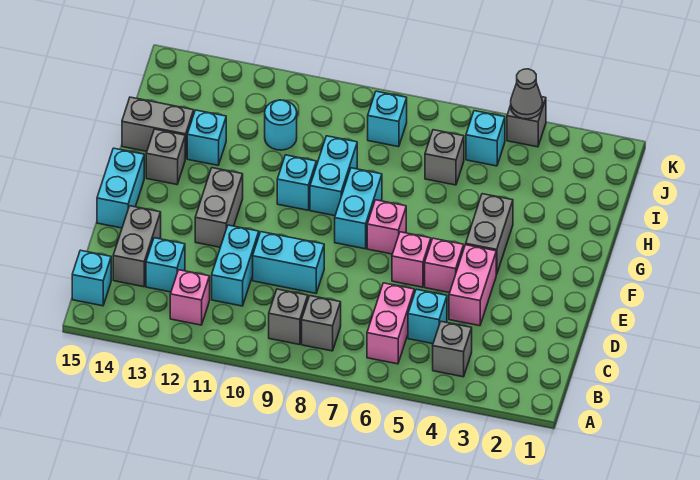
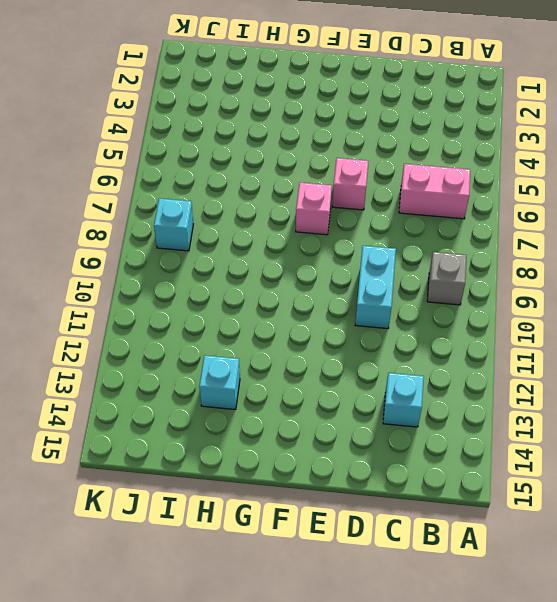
none -> grey 1x1 brick [433,322,472,377]
none -> grey 1x1 brick [302,296,341,351]
none -> pink 1x1 brick [170,270,210,325]
none -> cyan 1x1 brick [72,250,111,306]

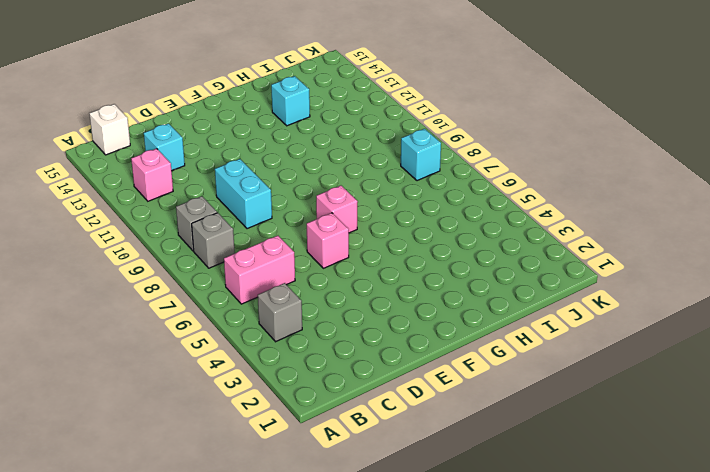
white 1x1 brick [89,104,130,155] -> cyan 1x1 brick [72,250,111,306]
none -> cyan 1x1 brick [408,289,447,344]
none -> cyan 1x2 brick [212,225,259,306]
none -> grey 1x2 brick [113,206,161,287]
none -> pink 1x2 brick [449,245,496,326]

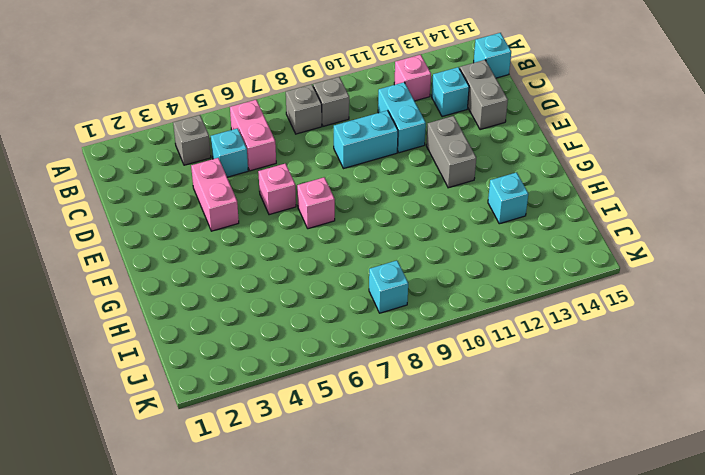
none -> pink 1x1 brick [425,238,464,293]
none -> cyan 1x2 brick [97,148,144,228]
none -> grey 1x2 brick [466,194,513,275]
none -> cyan 1x2 brick [335,168,382,249]

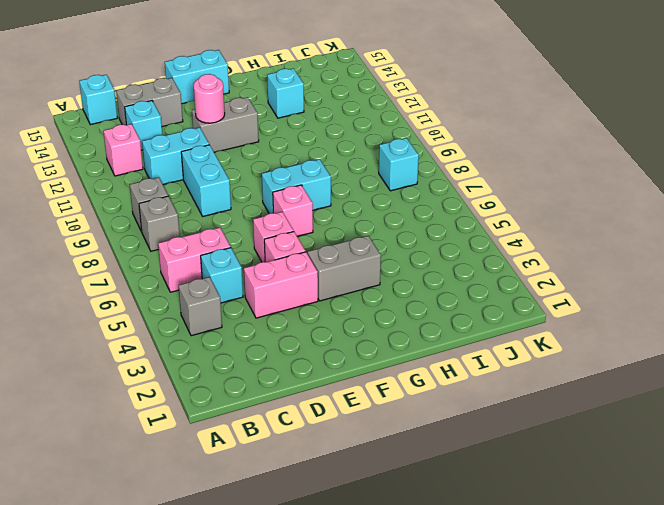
pink 1x1 round brick [194,74,225,123] -> none
none -> cyan 1x2 brick [310,136,357,216]
none -> cyan 1x1 brick [277,155,316,210]
none -> grey 1x1 brick [146,129,185,184]
none -> grey 1x2 brick [122,97,194,159]

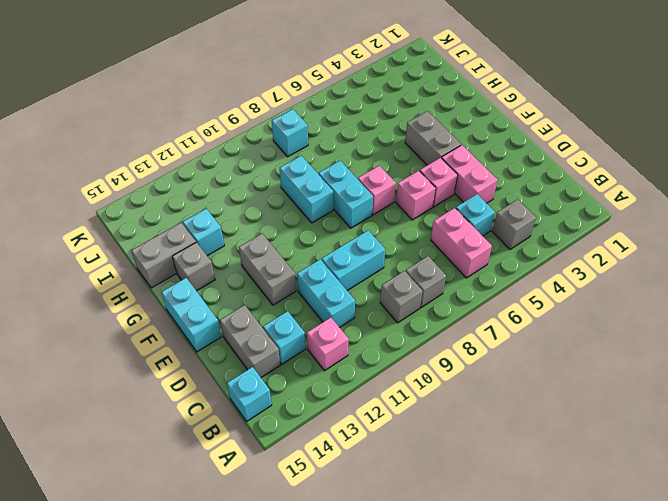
none -> cyan 1x1 brick [277,155,316,210]
none -> grey 1x1 brick [425,130,464,185]
none -> cyan 1x1 round brick [265,100,297,150]
none -> cyan 1x1 brick [466,111,505,166]

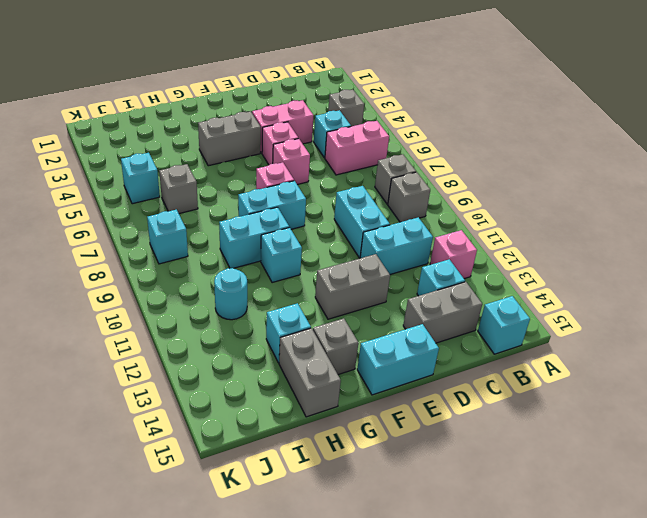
none -> grey 1x1 brick [507,97,546,147]
none -> grey 1x1 cone [511,69,543,119]

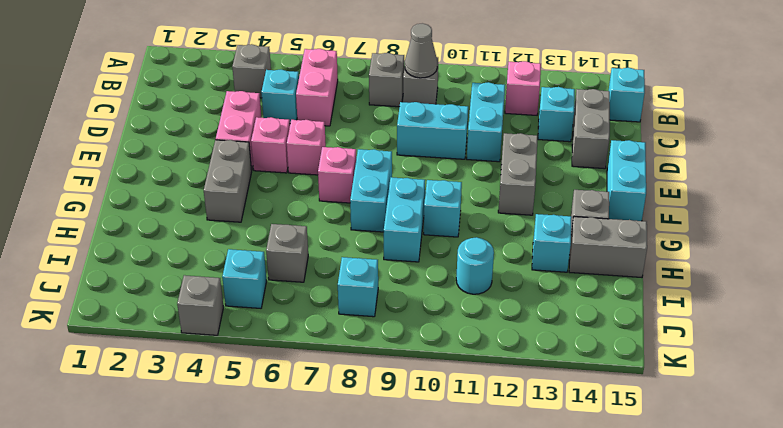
grey 1x1 cone [405,23,437,78] -> grey 1x1 cone moved to [511,69,543,119]

